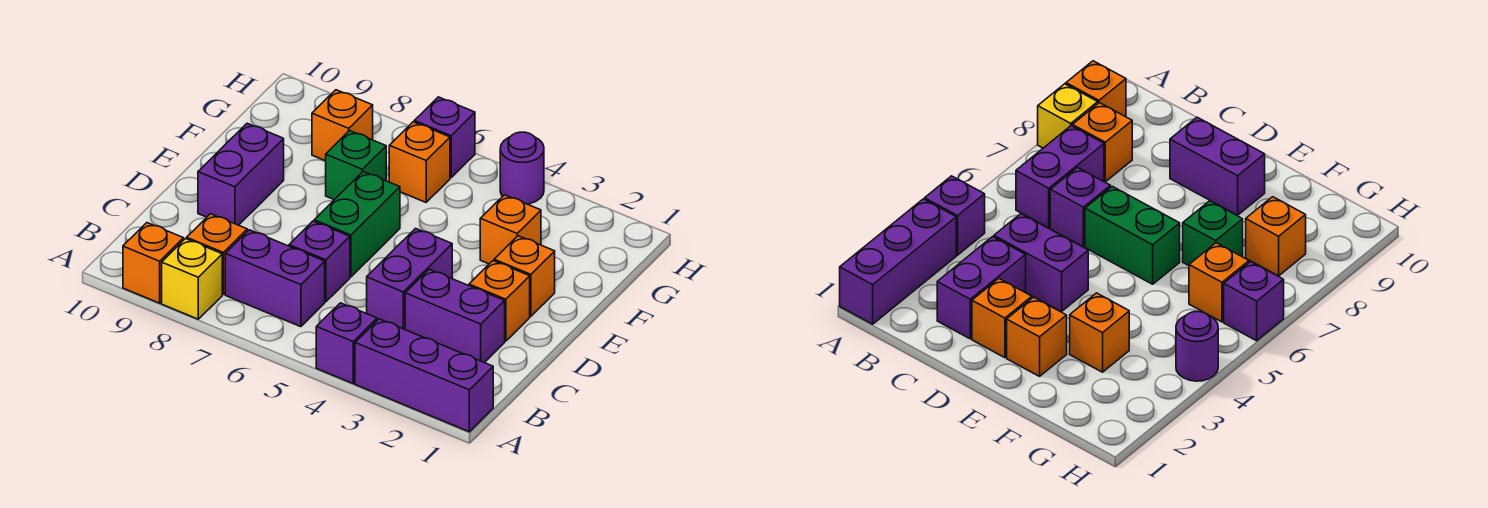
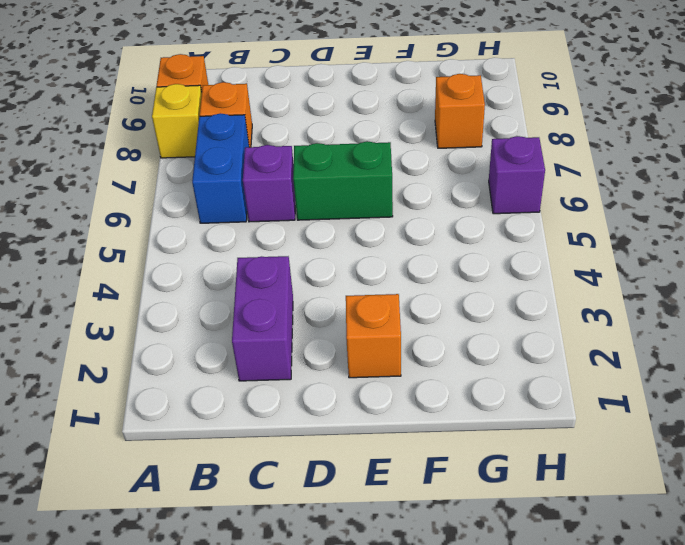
blue 1x2 brick [192,113,249,223] -> purple 1x2 brick [225,230,325,327]
none -> purple 1x3 brick [355,319,493,432]
none -> purple 1x1 brick [316,303,377,383]
none -> purple 1x2 brick [367,228,452,329]

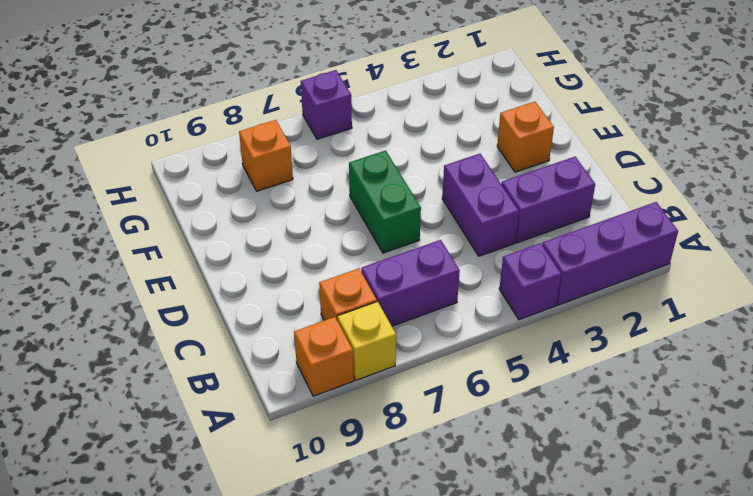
none -> purple 1x1 brick [289,221,350,302]
none -> orange 1x1 brick [469,261,530,341]
none -> purple 1x2 brick [198,123,284,225]

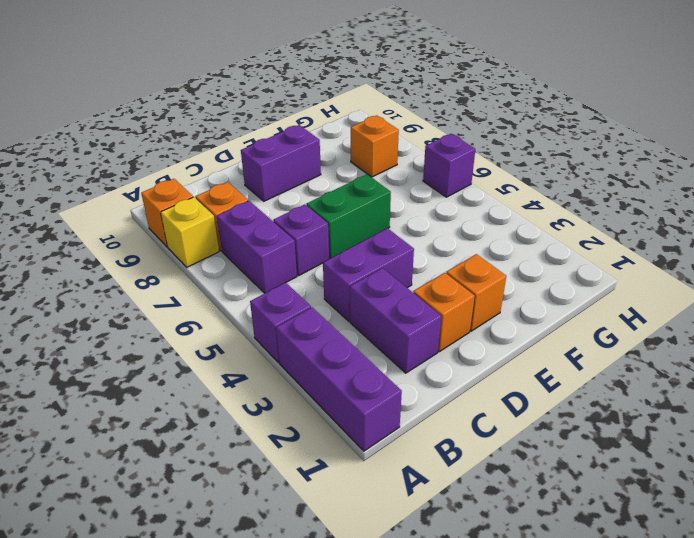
none -> orange 1x1 brick [480,195,541,264]
none -> green 1x1 brick [326,131,386,200]
none -> orange 1x1 brick [389,122,450,202]

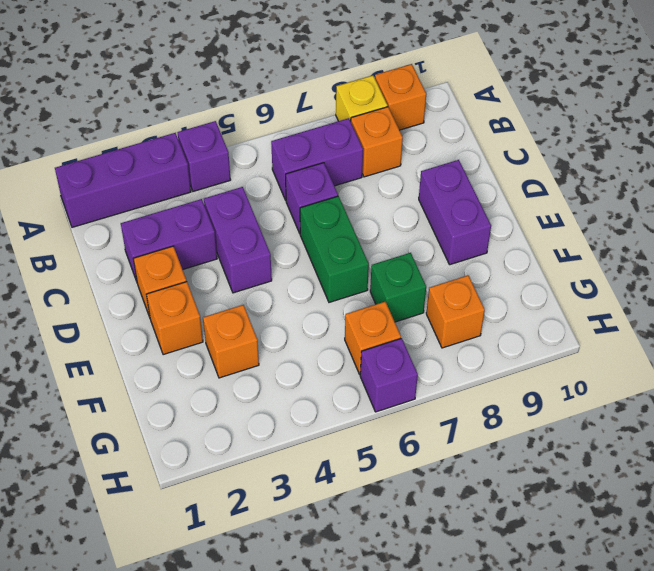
none -> purple 1x1 round brick [500,132,544,204]

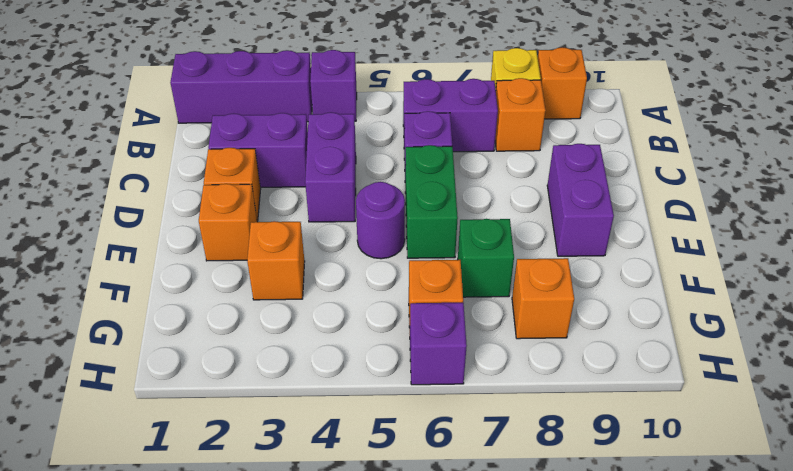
purple 1x1 round brick [356,182,405,259] -> purple 1x1 round brick moved to [500,132,544,204]

